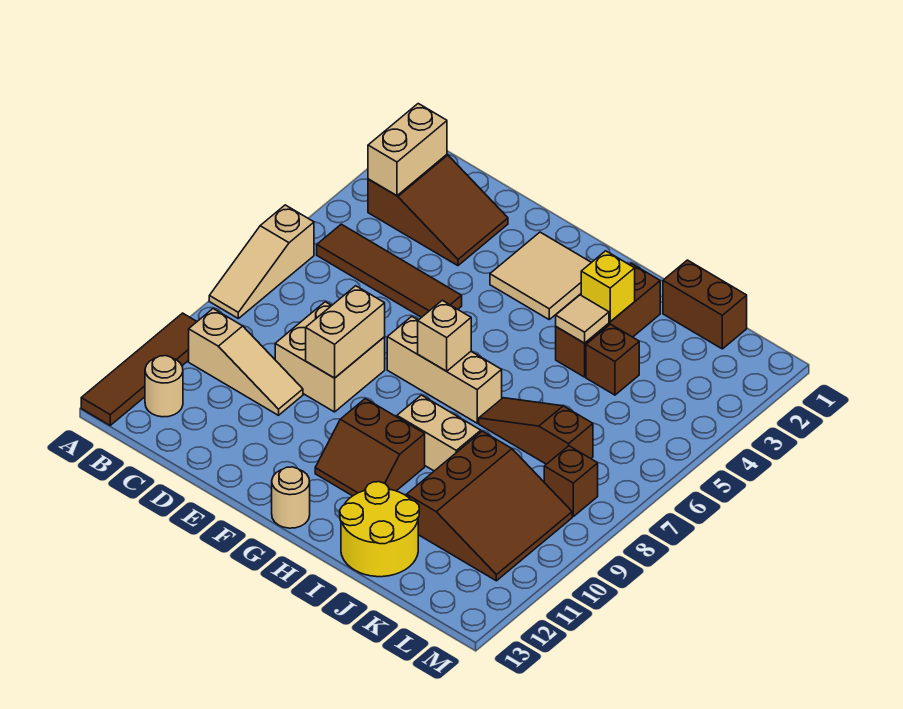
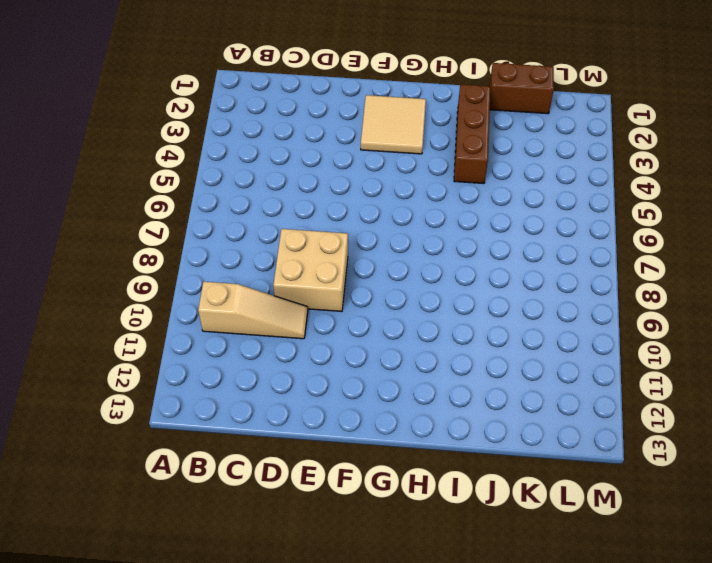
none -> tan 1x3 slope [209,205,314,318]
none -> brown 1x4 tile [81,313,197,425]
none -> brown 2x3 slope [368,155,508,266]

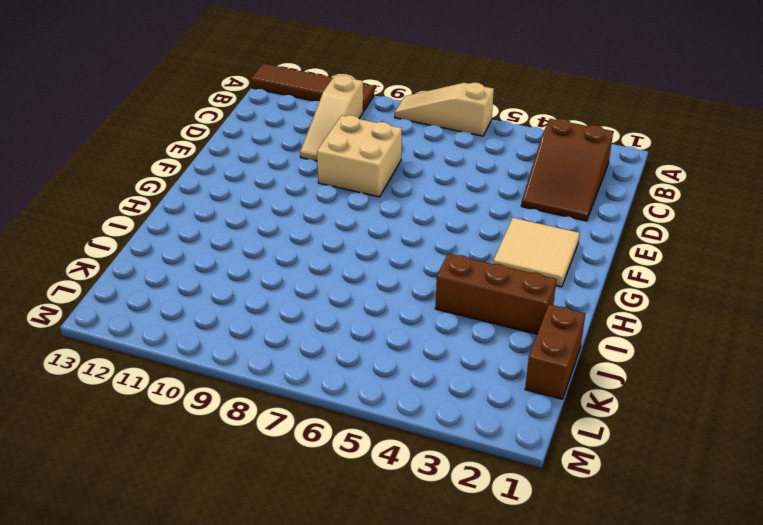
none -> brown 1x4 tile [317,224,462,317]
none -> tan 1x1 round brick [145,356,183,417]
none -> tan 1x3 brick [387,316,502,423]

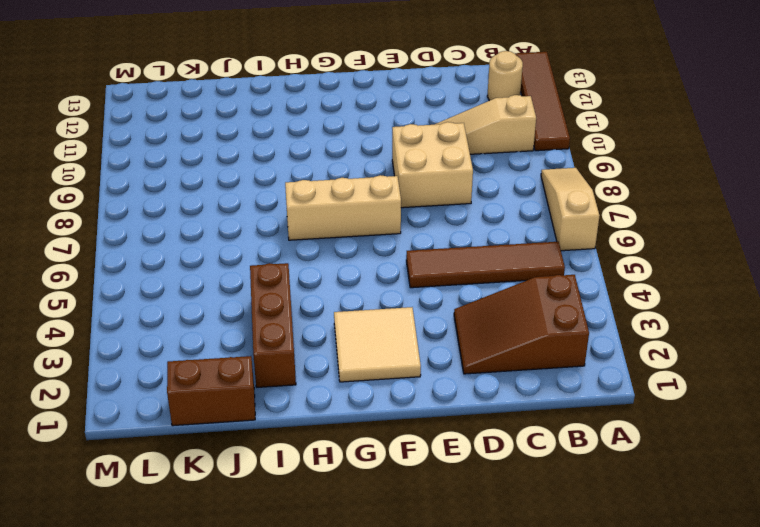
none -> brown 2x2 slope [315,399,425,496]
none -> tan 1x1 round brick [272,467,310,528]
none -> tan 1x2 brick [397,395,481,471]

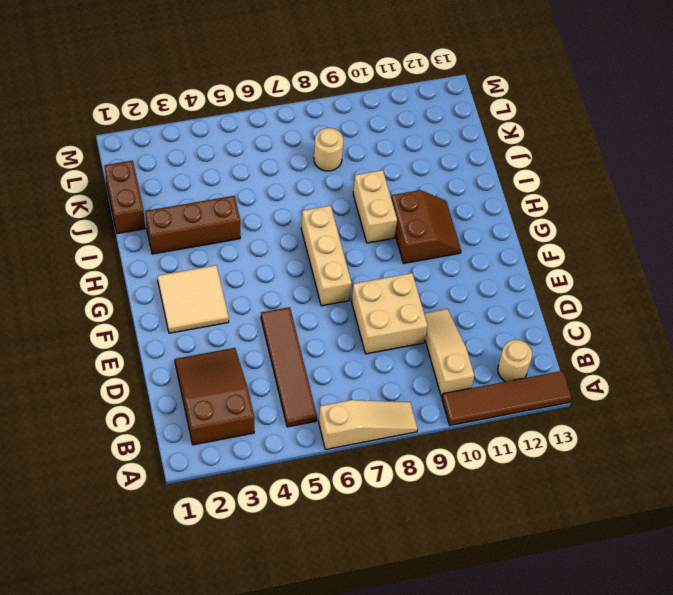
tan 1x1 round brick [314,128,343,171] -> tan 1x1 round brick moved to [272,467,310,528]
none -> brown 1x3 slope [479,398,593,464]
none -> yellow 2x2 round brick [340,482,419,577]
none -> brown 1x1 brick [586,324,639,395]

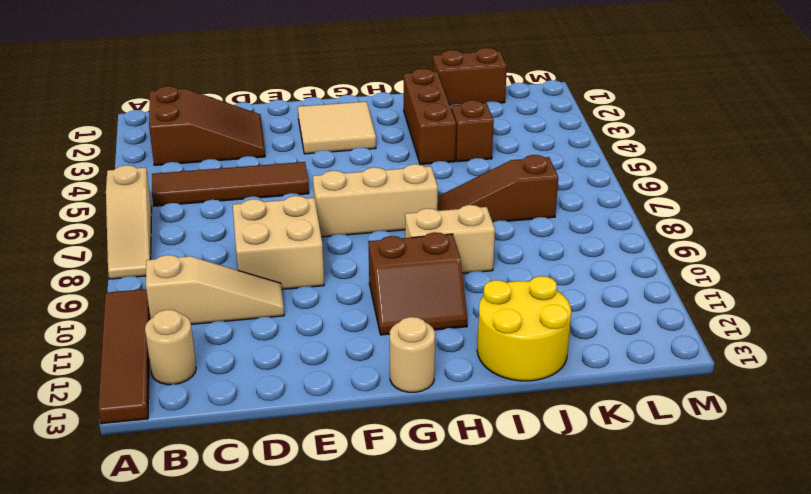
none -> brown 3x3 slope [407,431,572,581]
none -> brown 1x1 brick [544,446,598,516]
none -> tan 1x2 brick [368,104,447,196]

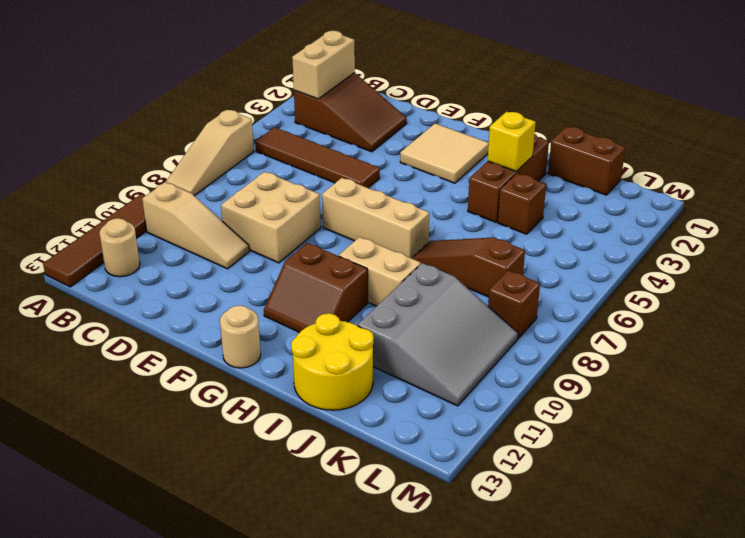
grey 3x3 slope [358,263,518,406] -> brown 3x3 slope [407,431,572,581]
none -> tan 1x2 brick [306,286,385,378]
none -> tan 1x1 brick [418,300,471,371]
none -> tan 1x1 tile [556,295,609,343]

